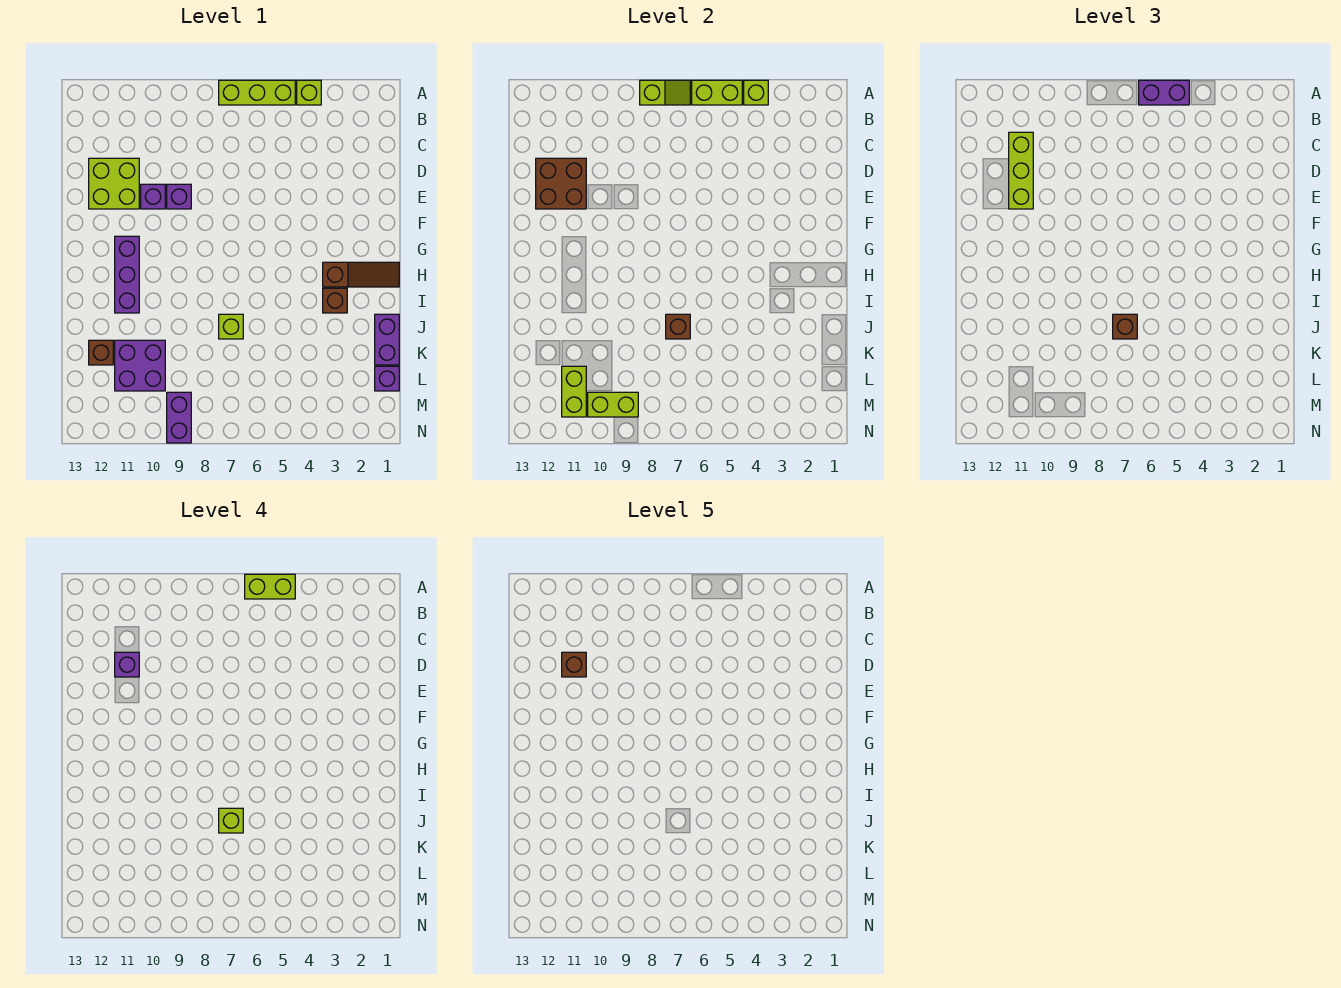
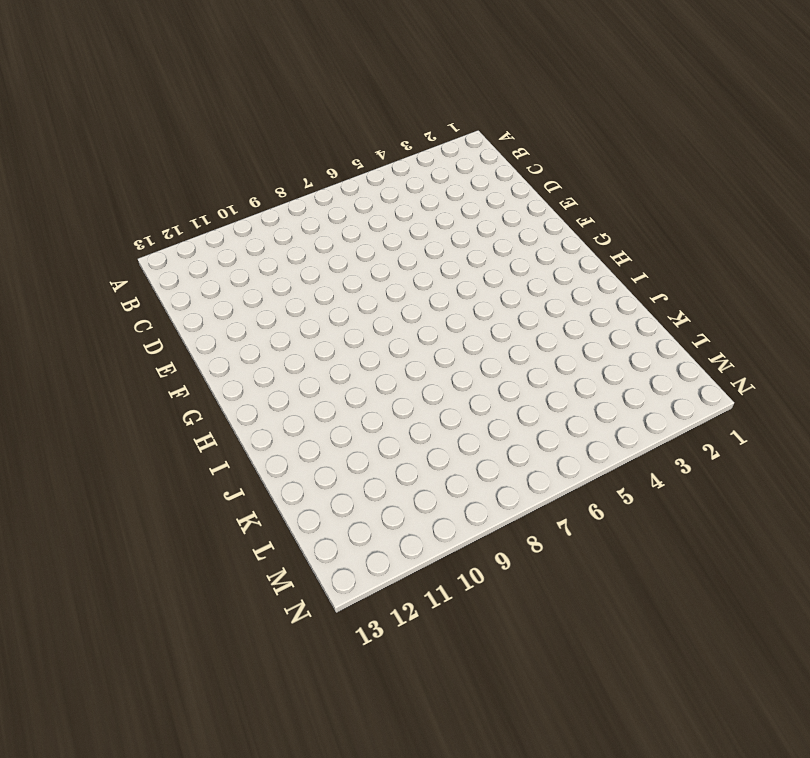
none -> lime 1x1 brick [297,80,321,105]
none -> lime 1x3 brick [219,80,295,105]
none -> lime 2x2 brick [89,158,139,209]

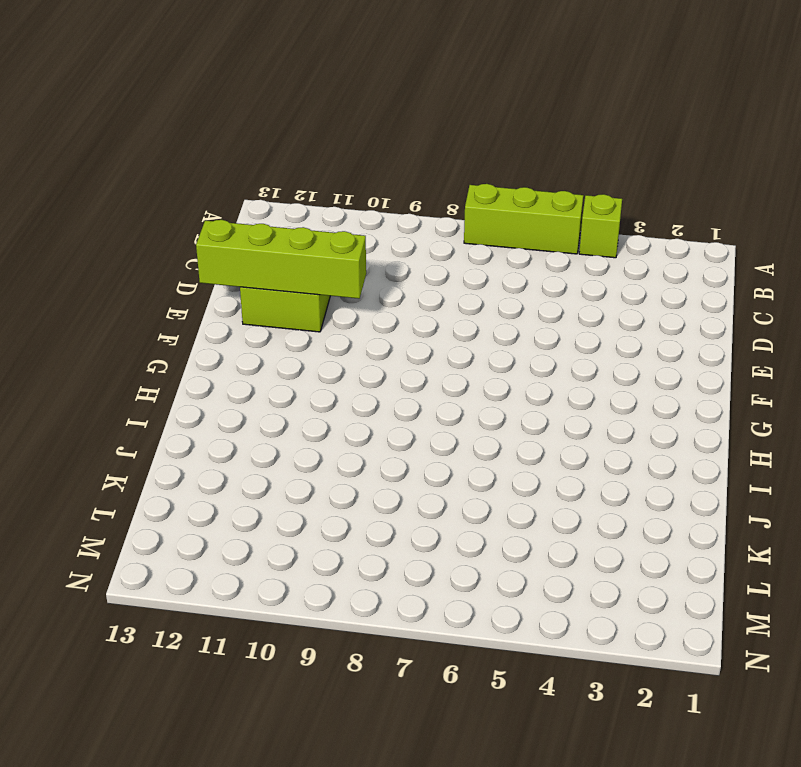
lime 1x4 brick [196,220,366,299] -> brown 2x2 brick [536,158,586,209]
none -> purple 1x1 brick [167,184,191,209]
none -> purple 1x1 brick [141,184,165,209]
none -> purple 1x3 brick [115,236,139,313]

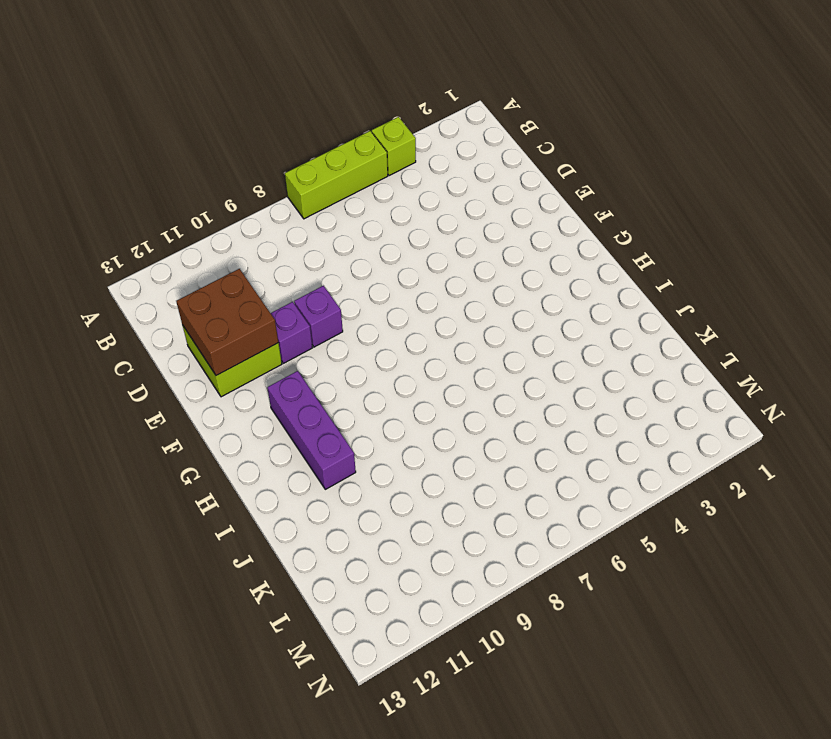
none -> brown 1x3 slope [323,262,399,287]
none -> brown 1x1 brick [323,288,347,313]
none -> purple 1x2 brick [375,314,399,365]

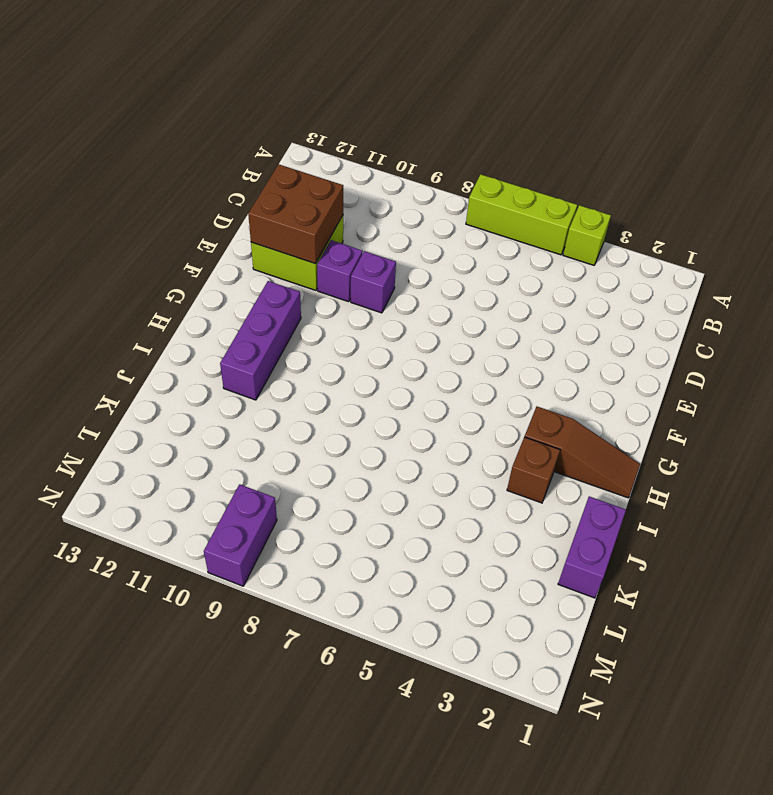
none -> lime 1x1 brick [219,314,243,339]
none -> purple 2x2 brick [115,340,165,391]
none -> brown 1x1 brick [89,340,113,365]

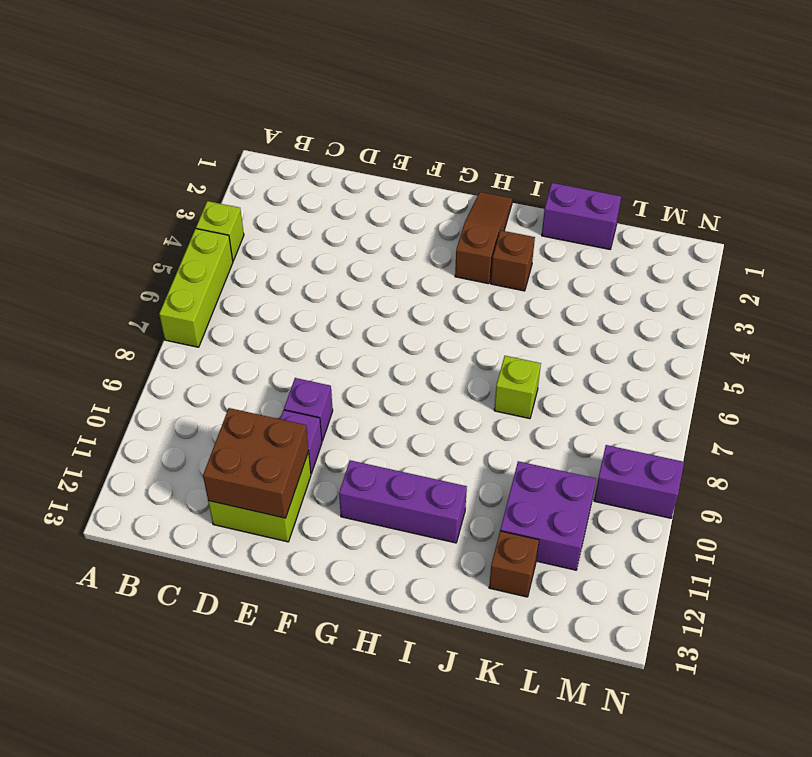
none -> purple 1x1 brick [375,366,399,391]
none -> lime 1x1 brick [744,80,768,105]
none -> lime 1x2 brick [692,80,742,105]

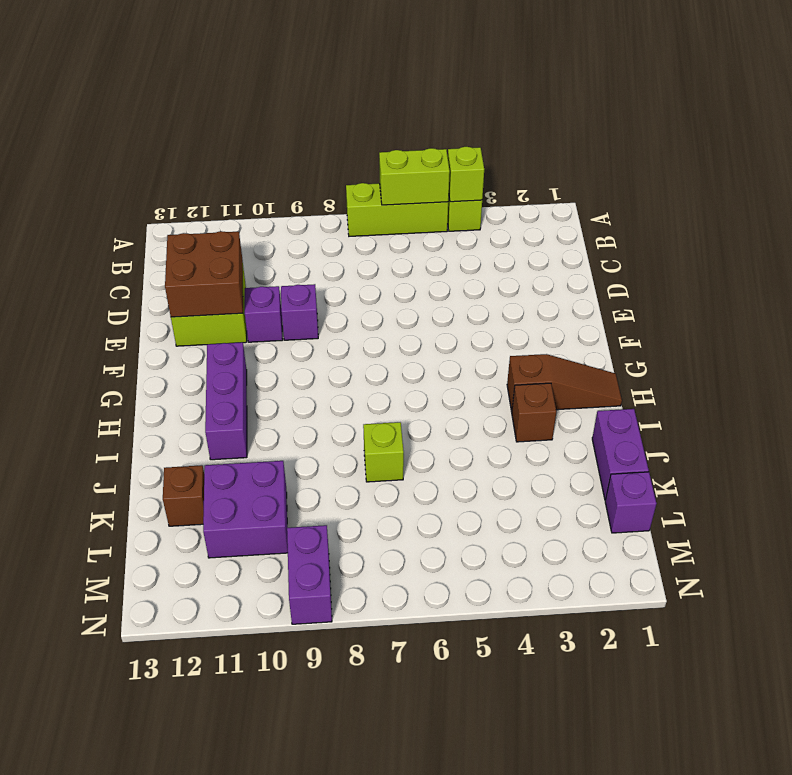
none -> lime 1x2 slope [640,80,690,105]
none -> brown 1x1 brick [666,314,690,339]
none -> lime 1x2 brick [562,366,586,417]

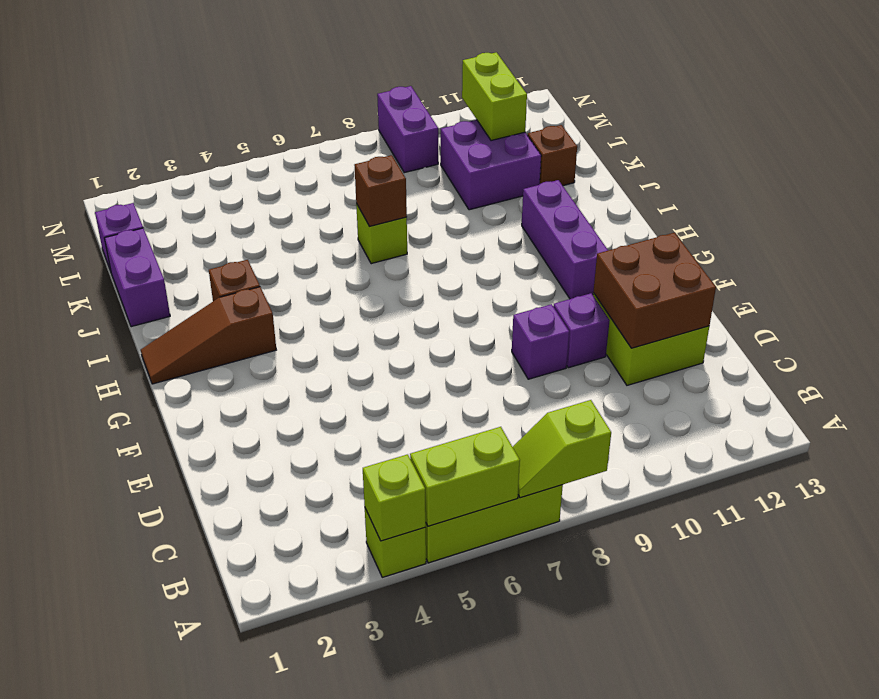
none -> lime 1x2 brick [588,392,638,417]
none -> purple 1x2 brick [1139,80,1189,105]
none -> lime 1x3 brick [1009,132,1033,209]

